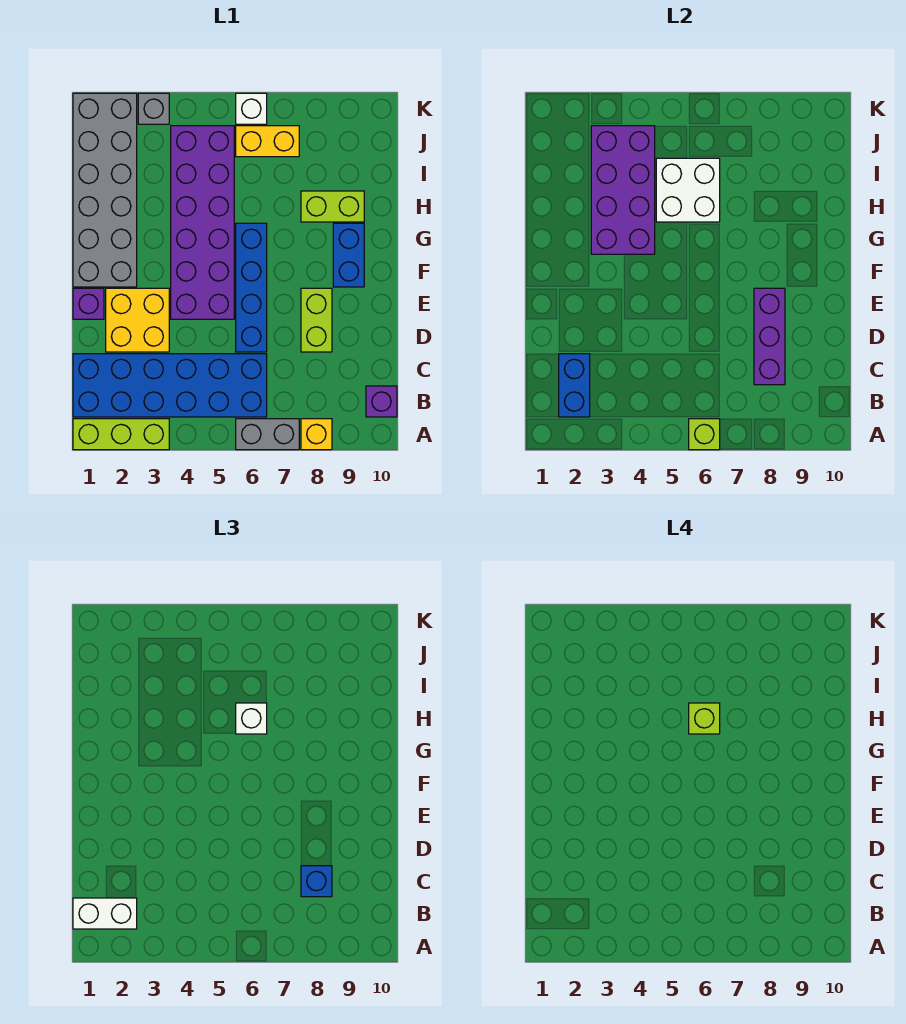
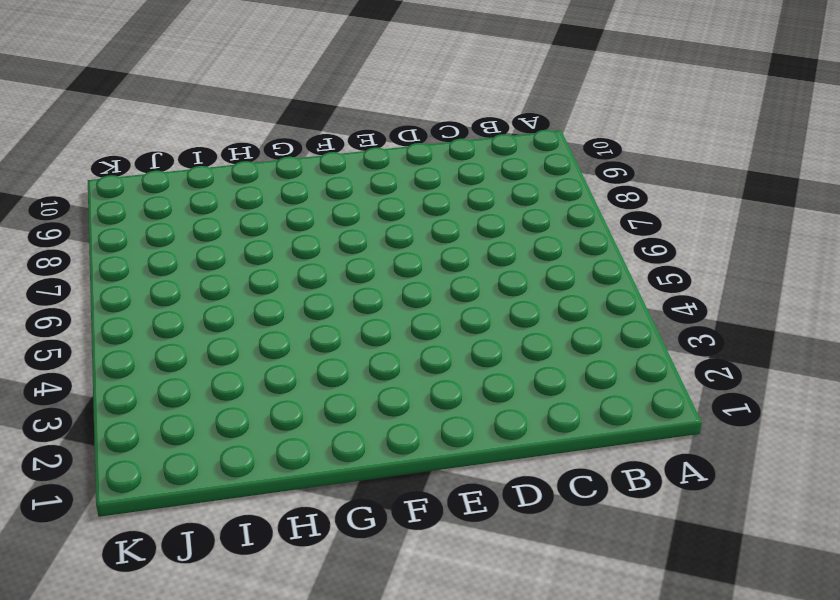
none -> lime 1x3 brick [73,419,169,450]
none -> grey 1x2 brick [236,419,299,450]
none -> yellow 1x1 brick [301,419,332,450]

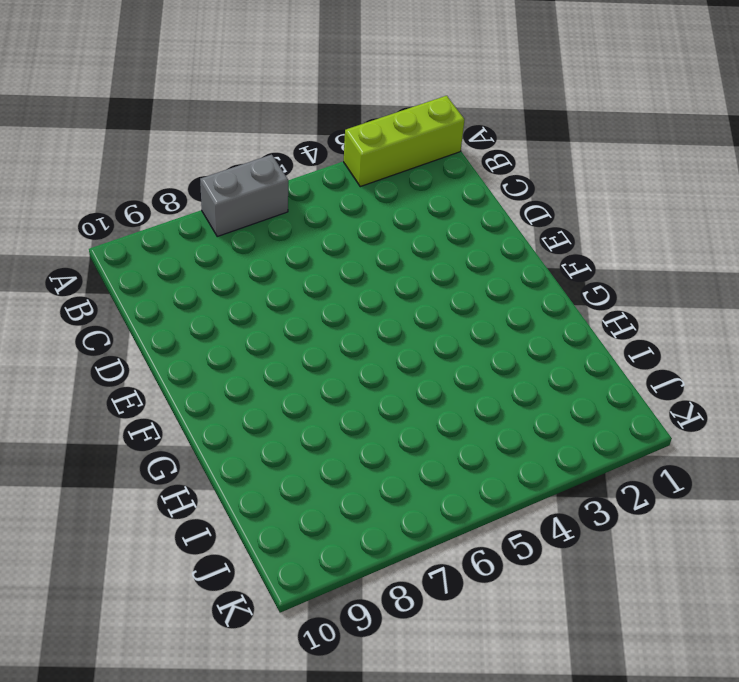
none -> yellow 1x1 brick [301,419,332,450]
none -> blue 2x6 brick [73,354,267,417]
none -> purple 1x1 brick [366,386,397,417]

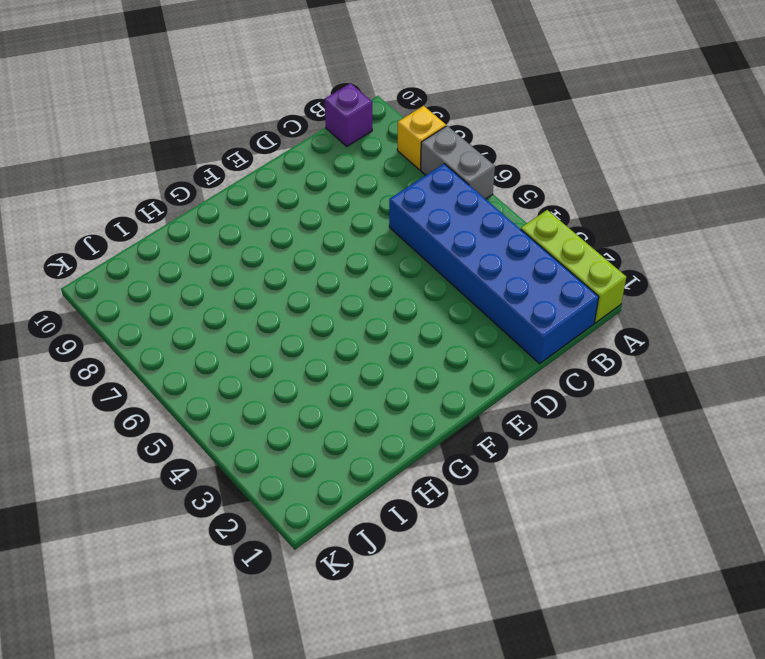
none -> yellow 2x2 brick [106,288,169,352]
none -> blue 1x4 brick [236,223,267,352]
none -> lime 1x2 brick [301,288,332,352]

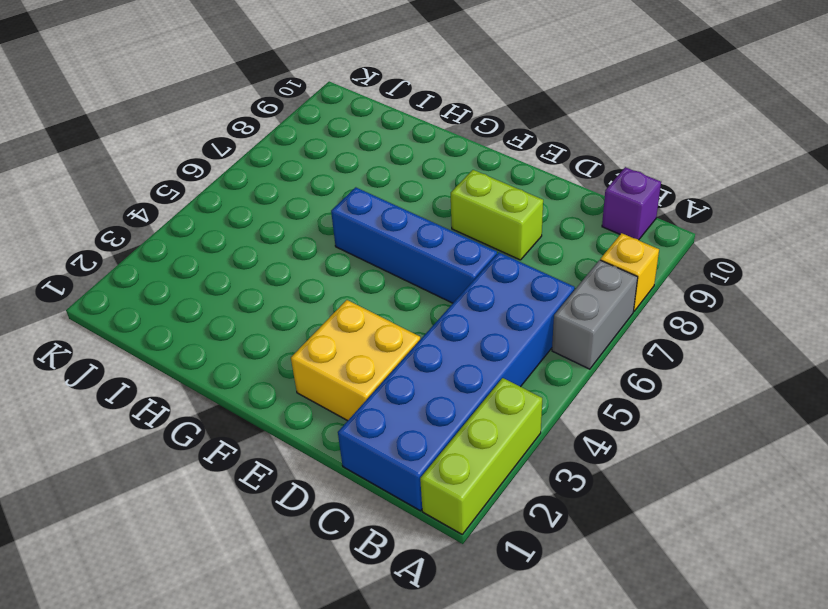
none -> purple 1x1 brick [73,288,104,319]
none -> purple 2x6 brick [171,126,234,319]
none -> grey 2x6 brick [73,93,137,287]

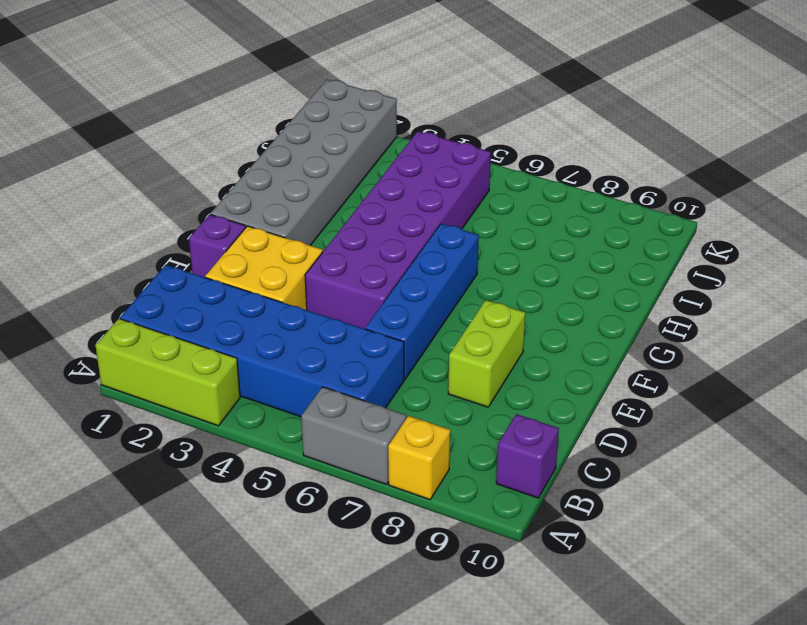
none -> blue 1x2 brick [333,223,364,287]
none -> lime 1x2 brick [301,191,364,222]
none -> yellow 1x2 brick [236,126,299,157]

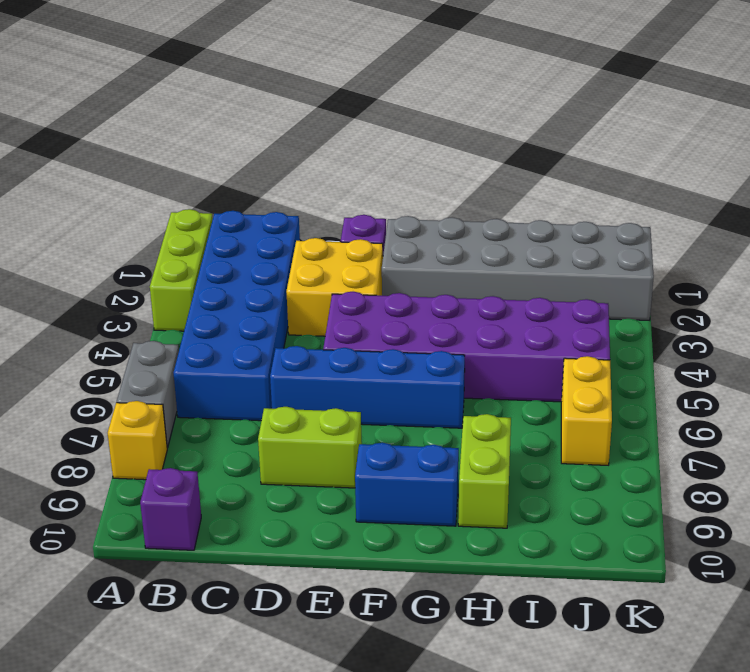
none -> grey 1x1 brick [138,93,169,124]
none -> white 1x1 brick [236,93,267,124]
none -> lime 1x1 brick [689,419,720,450]

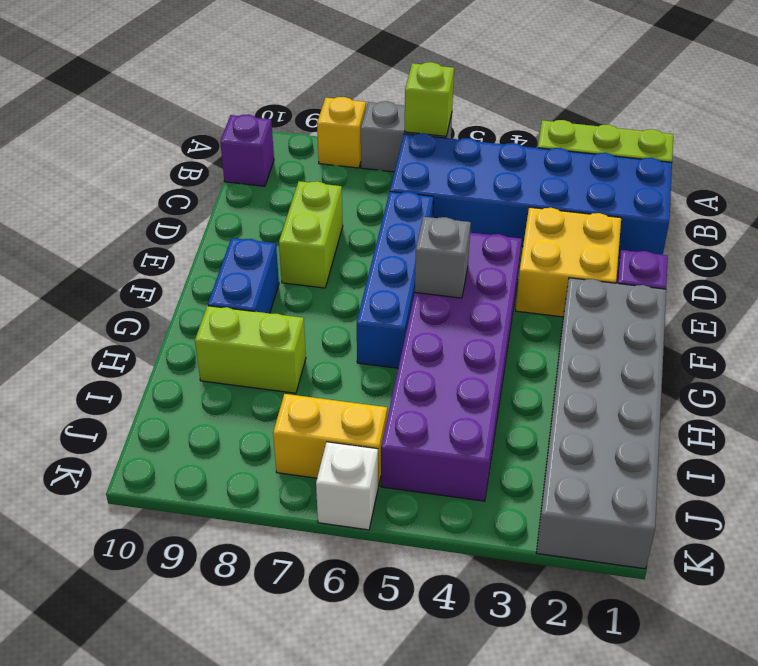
grey 1x1 brick [415,217,471,298] -> grey 1x1 brick moved to [138,93,169,124]
none -> blue 1x2 brick [559,354,590,417]
none -> purple 1x3 brick [754,288,785,385]
none -> purple 2x4 brick [591,126,655,254]

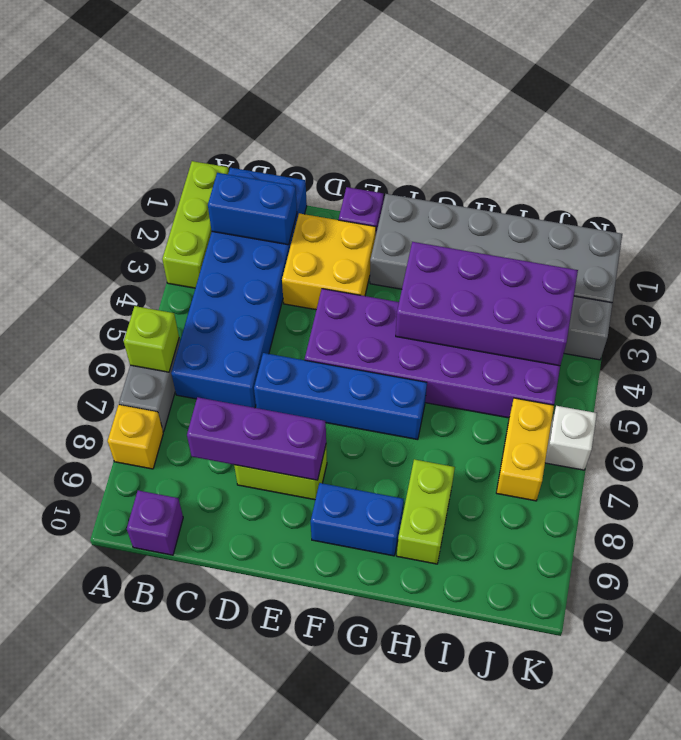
none -> white 2x2 brick [656,158,720,222]
none -> white 1x2 brick [73,898,137,929]
none -> blue 1x1 brick [301,866,332,897]

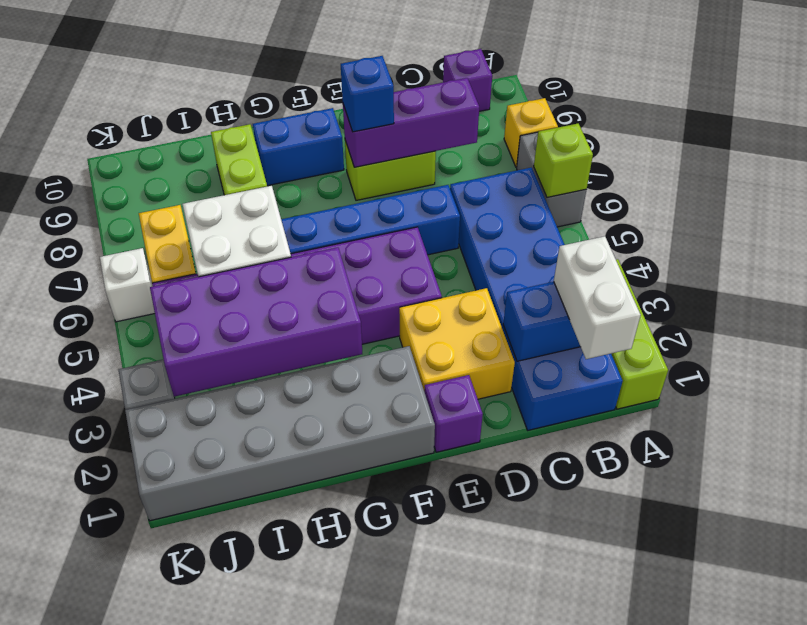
blue 1x1 brick [341,56,394,132] -> blue 1x1 brick moved to [301,866,332,897]
none -> white 1x1 brick [236,703,267,734]
none -> lime 1x1 brick [689,703,720,734]

